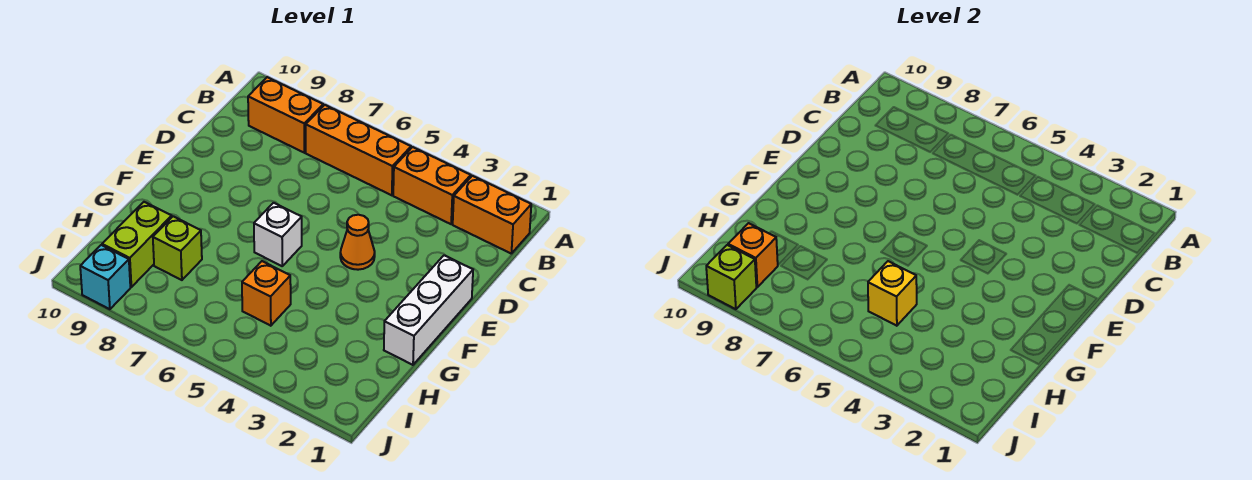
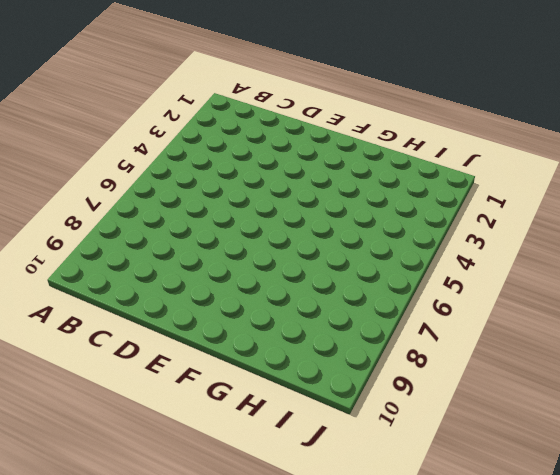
none -> orange 1x2 brick [453,176,531,253]
none -> orange 1x2 brick [393,147,471,224]
none -> orange 1x3 brick [306,105,411,195]

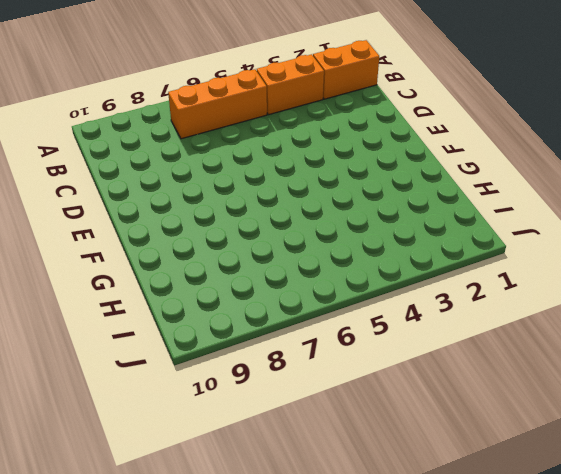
none -> orange 1x2 brick [248,77,323,153]
none -> white 1x3 brick [384,255,473,365]
none -> orange 1x1 cone [340,215,375,270]

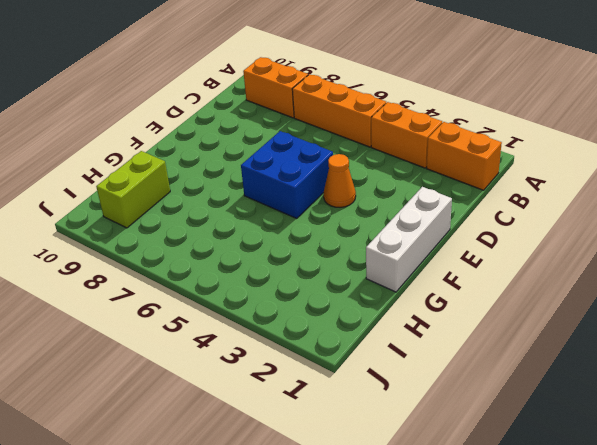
blue 2x2 brick [241,131,333,219] -> white 1x1 brick [254,203,302,266]
none -> orange 1x1 brick [242,261,291,326]
none -> lime 1x1 brick [153,216,202,280]
none -> cyan 1x1 brick [80,245,130,309]

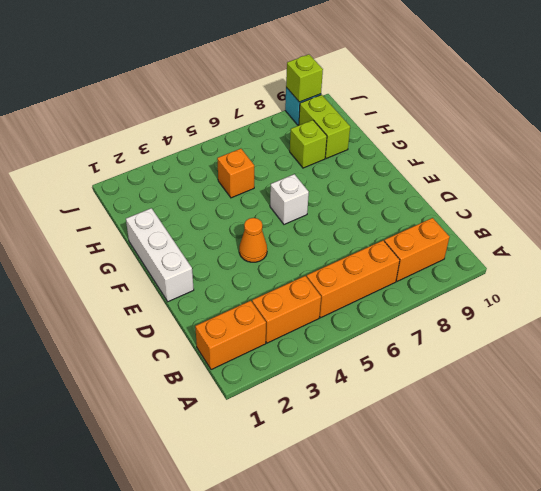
none -> yellow 1x1 brick [868,261,917,326]
none -> orange 1x1 brick [728,223,778,287]

